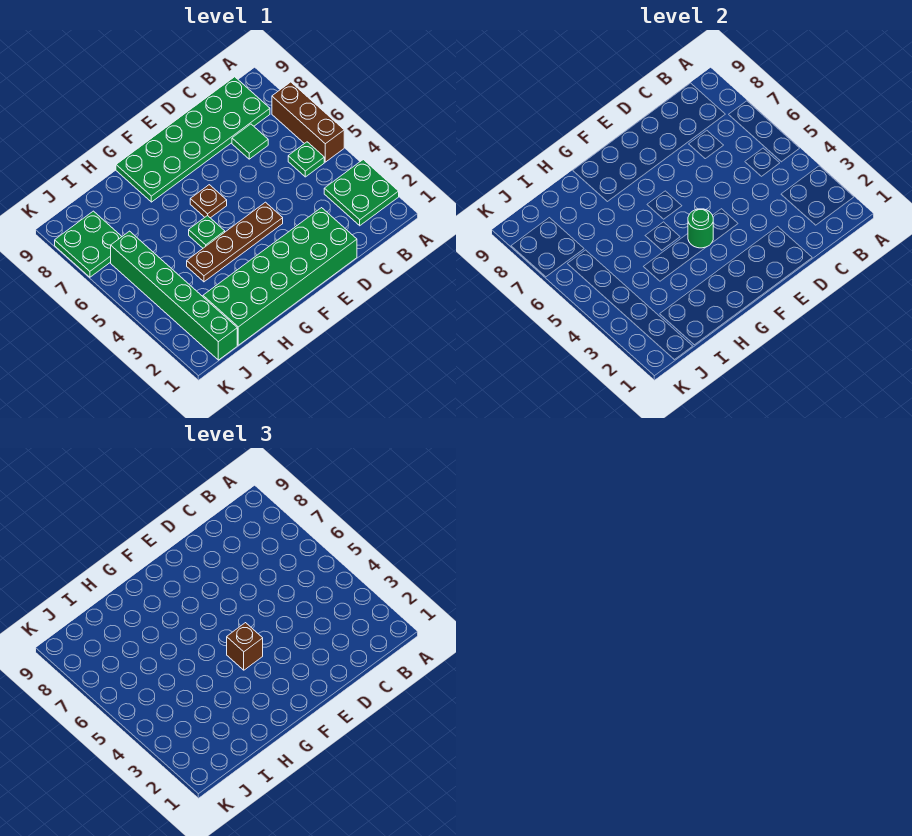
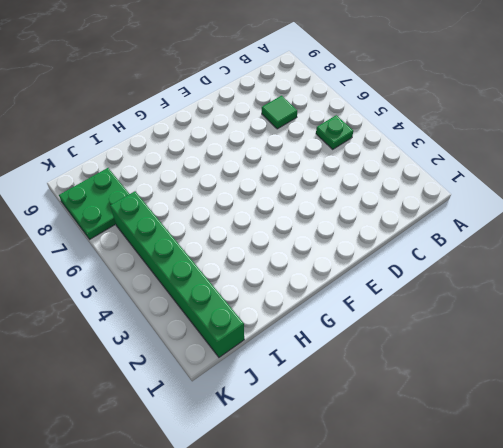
none -> green 2x2 plate [324,160,399,226]
none -> brown 1x3 brick [272,82,344,162]
none -> green 2x6 plate [116,77,270,202]

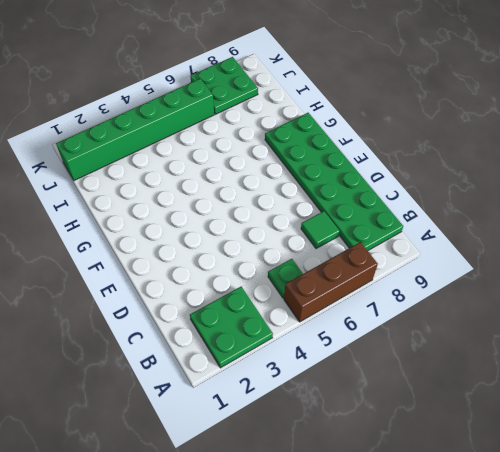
none -> green 2x6 brick [203,208,357,345]
none -> brown 1x4 plate [187,202,283,282]
none -> brown 1x1 plate [190,185,227,218]

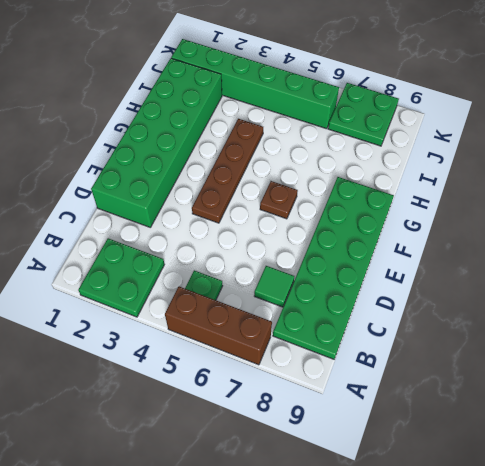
none -> green 1x1 plate [189,215,225,248]
none -> green 1x1 round brick [688,209,713,248]
none -> brown 1x1 brick [227,623,263,670]

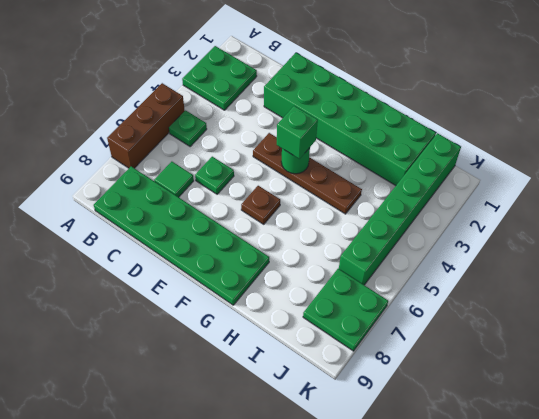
green 1x1 plate [195,157,234,194] -> green 1x1 plate moved to [189,215,225,248]
green 1x1 brick [277,106,318,159] -> brown 1x1 brick [227,623,263,670]

